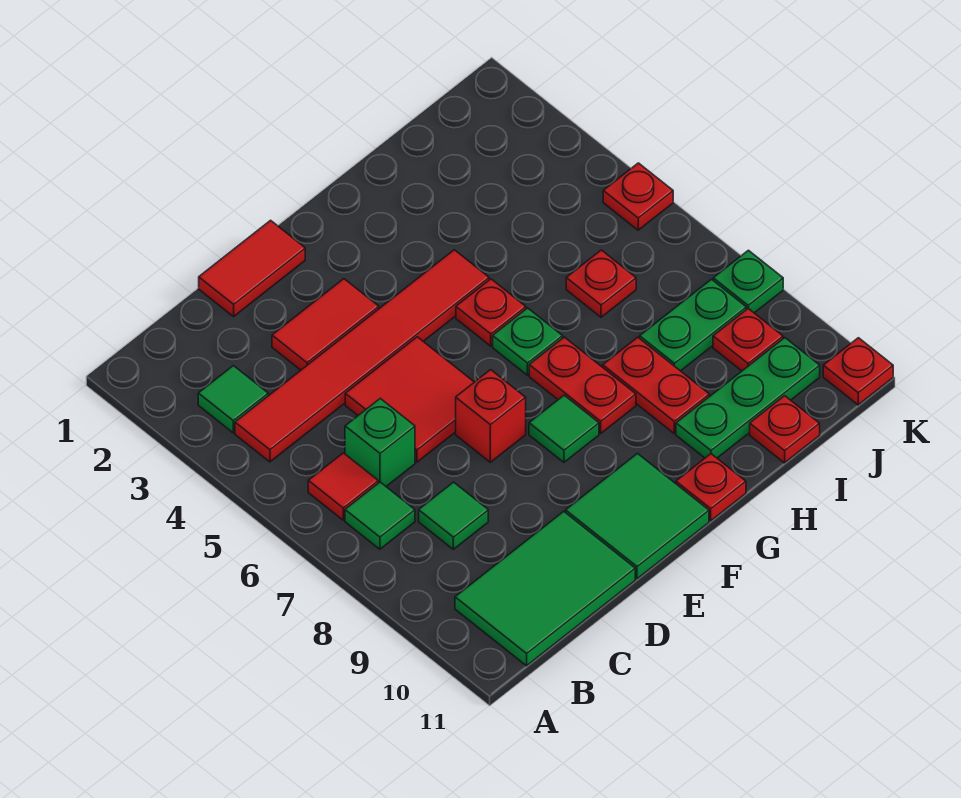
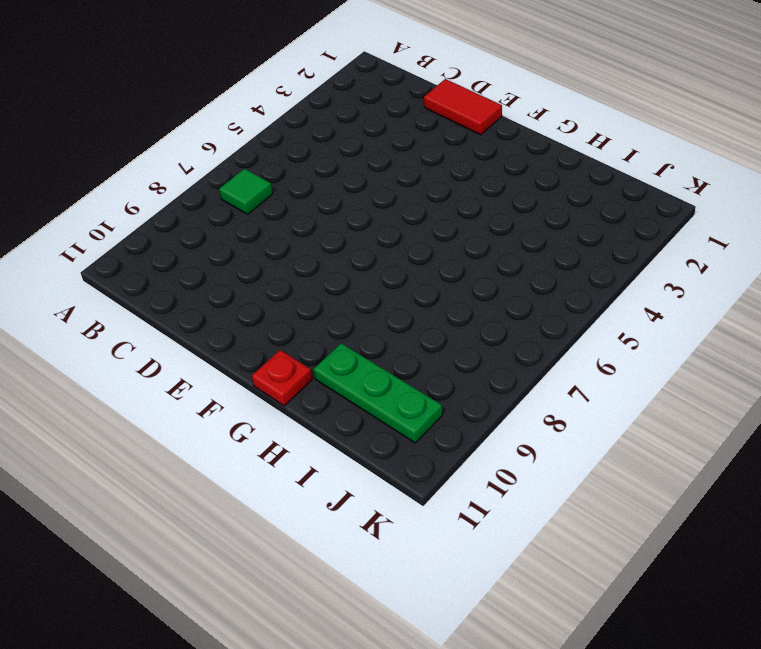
none -> green 1x1 tile [198,366,268,433]
none -> red 1x6 tile [235,250,489,462]
none -> red 1x1 tile [308,453,378,520]

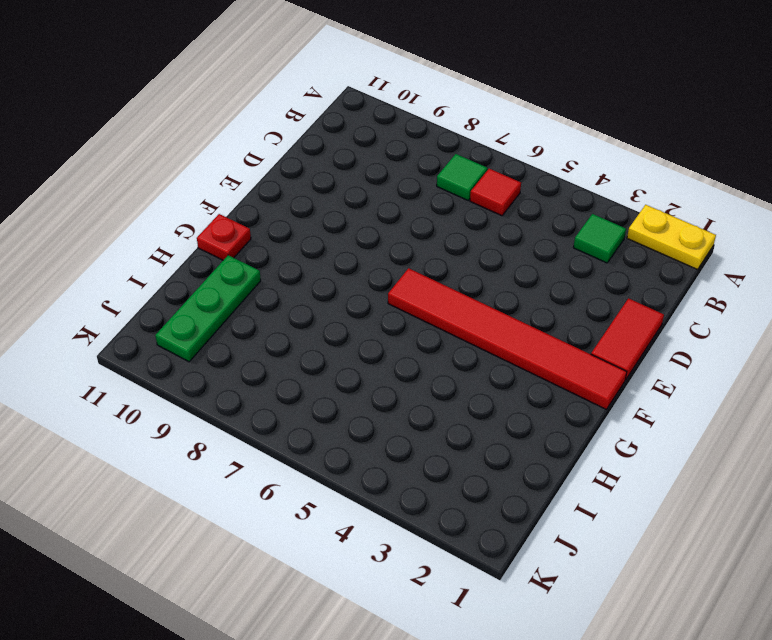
yellow 1x2 plate [627,205,716,269] -> none
red 1x6 tile [388,268,627,409] -> red 1x6 tile turned to [235,250,489,462]
none -> green 2x3 tile [455,511,635,666]
none -> green 1x1 brick [345,398,415,486]
none -> green 1x1 tile [419,482,488,549]

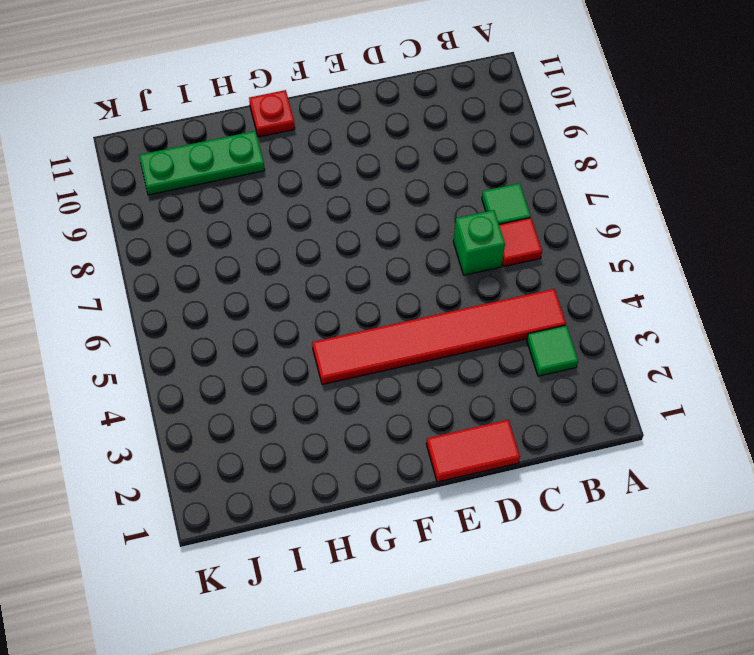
none -> green 2x3 tile [455,511,635,666]
none -> green 1x1 tile [419,482,488,549]
none -> red 1x2 tile [272,279,379,370]

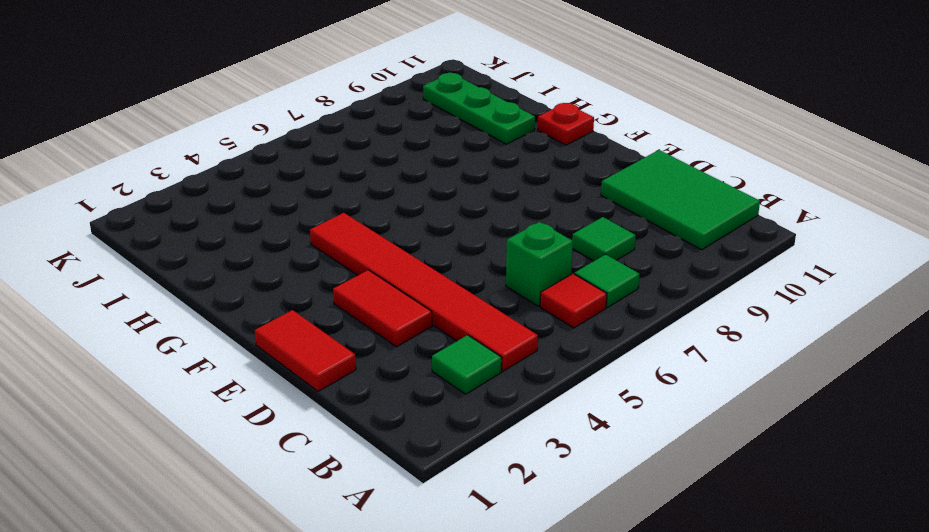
none -> red 2x2 tile [345,337,474,462]
none -> red 1x1 brick [456,370,526,462]
none -> green 2x2 tile [566,454,709,579]

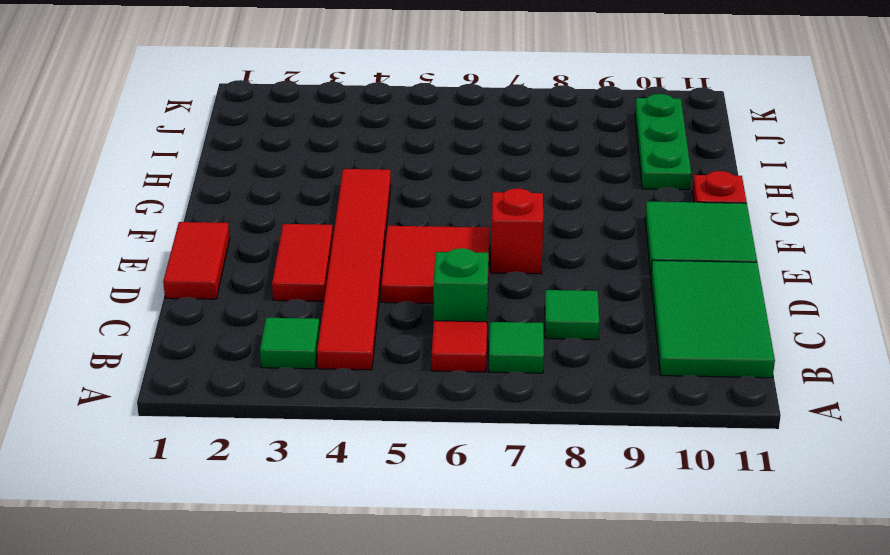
none -> green 1x1 tile [529,395,599,462]
none -> red 1x1 plate [456,279,526,346]
none -> green 1x1 plate [493,308,563,375]

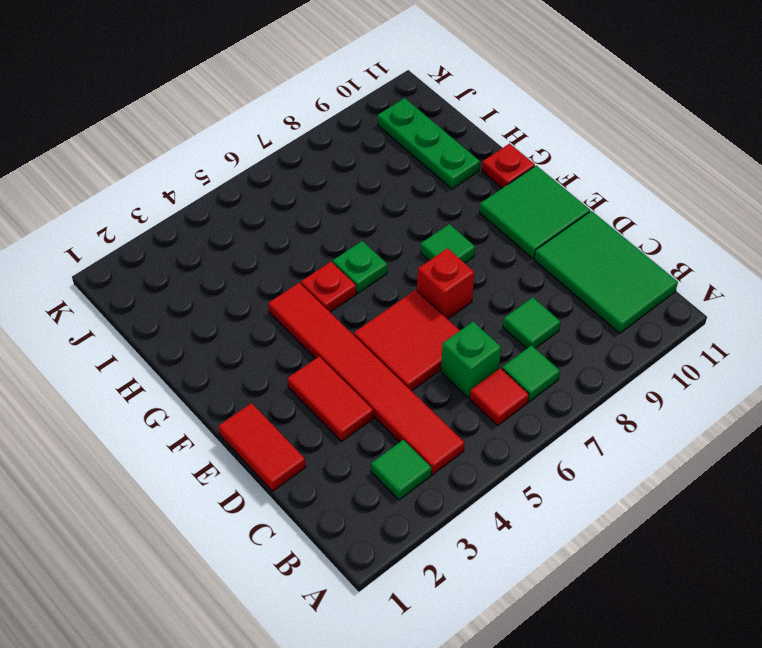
none -> red 1x2 plate [529,337,636,433]
none -> red 1x2 plate [603,337,709,434]
none -> red 1x1 plate [566,250,636,317]

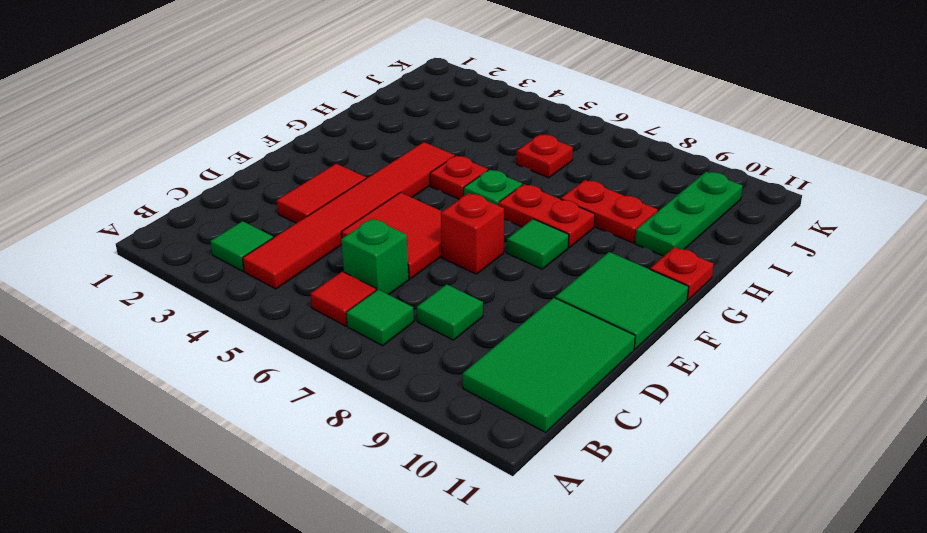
none -> red 1x2 tile [199,220,305,317]
none -> green 1x2 plate [640,279,746,371]
none -> red 1x1 plate [750,396,820,463]

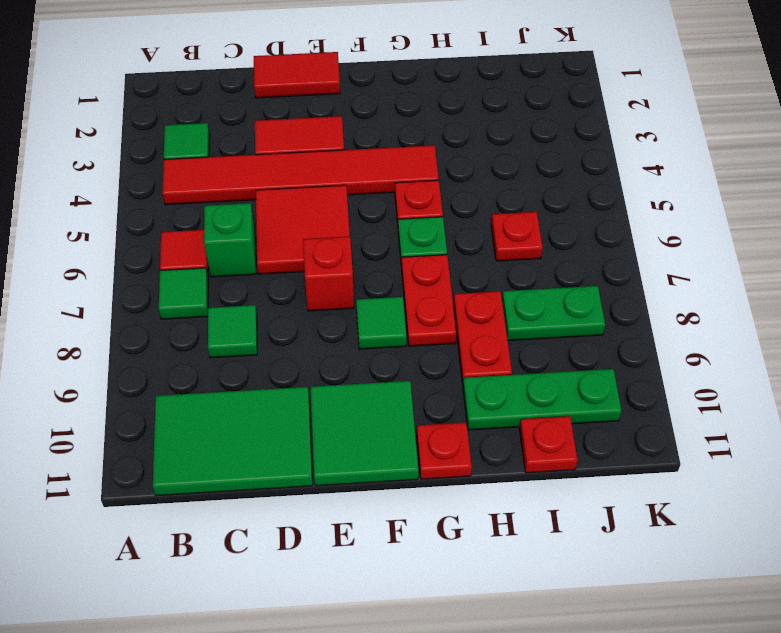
none -> red 1x1 plate [713,309,783,371]
none -> red 1x1 plate [603,163,673,230]
none -> green 1x1 plate [713,250,783,313]

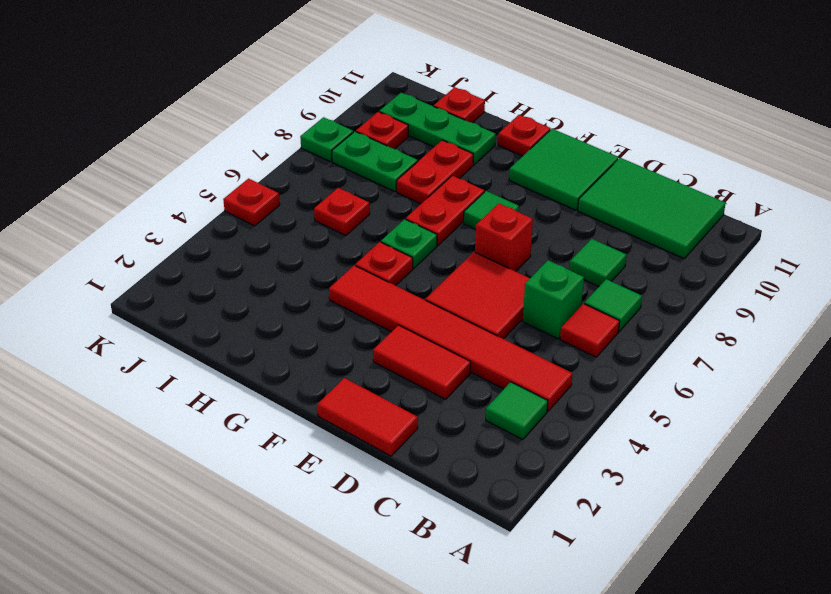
none -> red 1x1 plate [823,338,893,405]

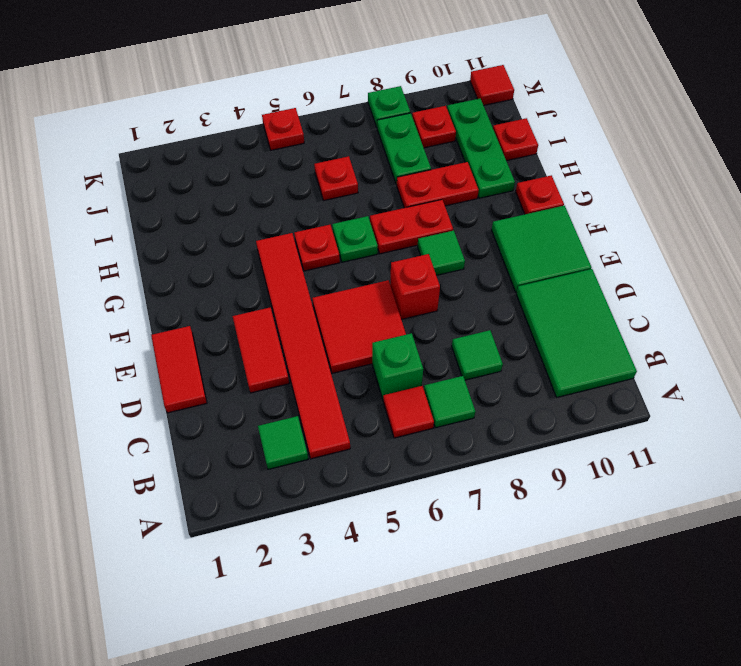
red 1x1 tile [470,65,514,105] -> red 1x1 plate [823,338,893,405]

